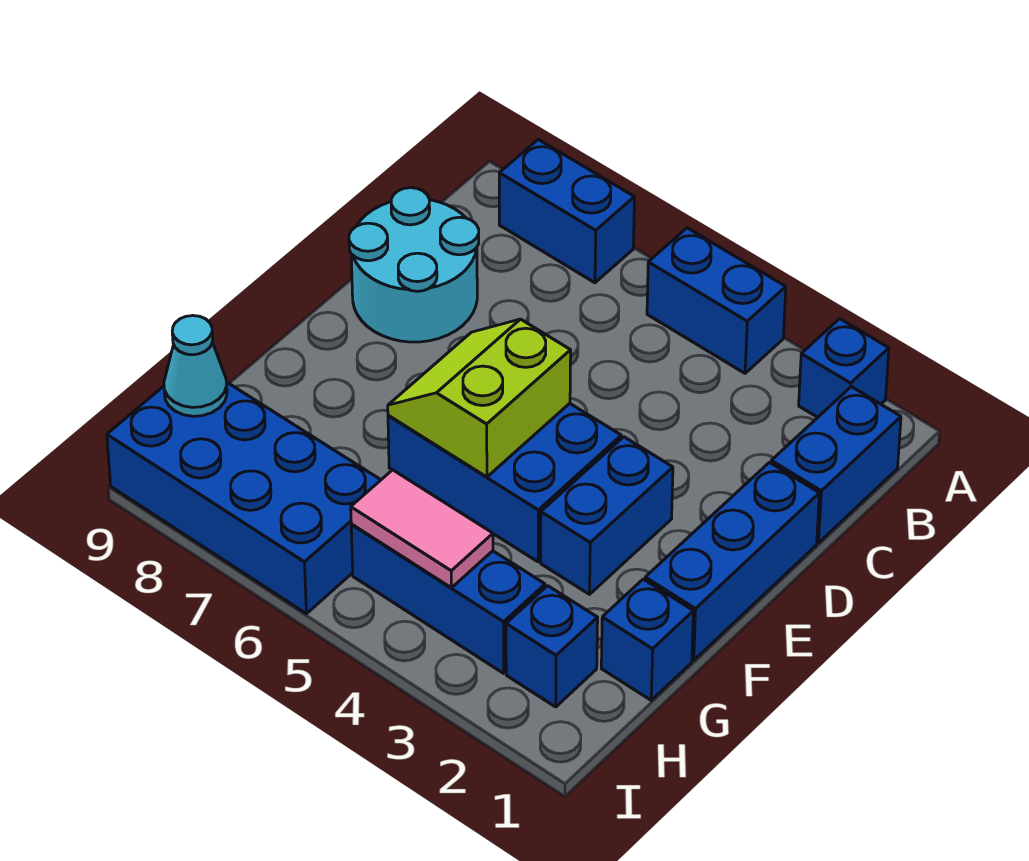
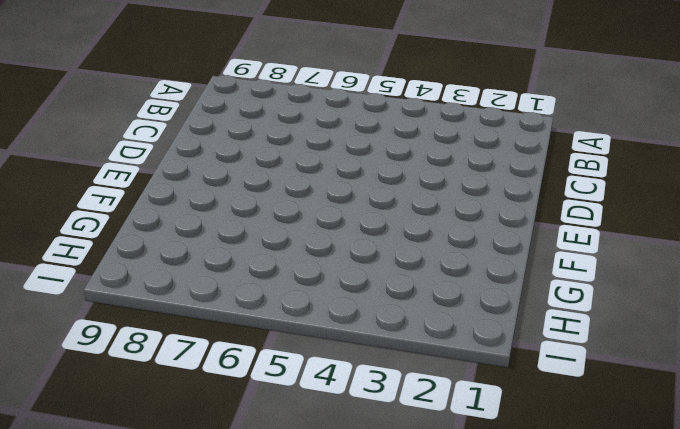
none -> blue 1x1 brick [799,319,889,417]
none -> blue 1x2 brick [647,228,786,373]
none -> blue 1x2 brick [499,139,634,283]

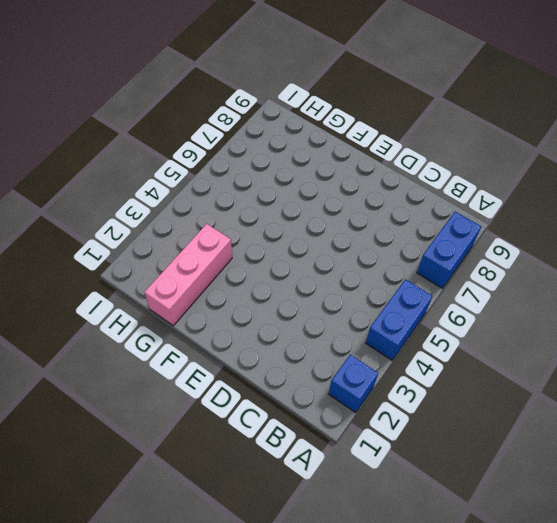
pink 1x3 brick [145,224,232,326] -> blue 1x1 brick [601,579,693,700]
none -> blue 1x2 brick [771,387,901,543]
none -> cyan 2x2 round brick [349,188,479,342]
none -> blue 1x3 brick [645,462,819,660]

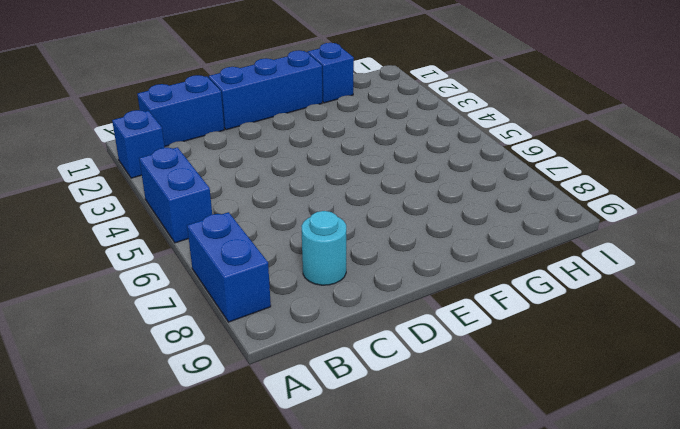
cyan 1x1 round brick [301,211,346,285] -> cyan 2x2 round brick [349,188,479,342]
none -> blue 1x2 brick [541,437,673,594]
none -> blue 2x3 brick [388,404,621,562]
none -> blue 1x1 brick [506,586,598,707]

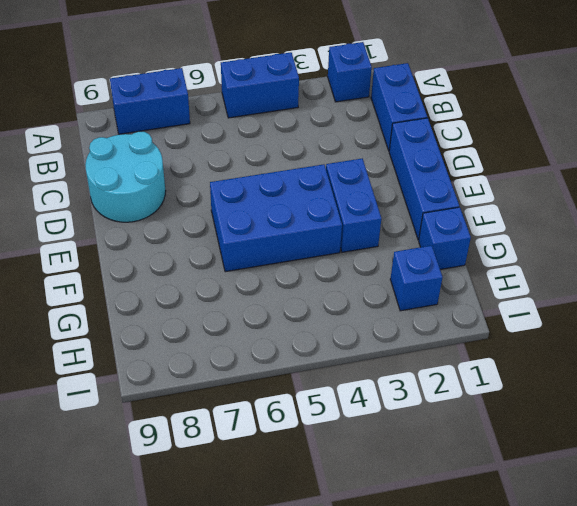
none -> blue 1x3 brick [351,525,545,673]
none -> blue 2x4 brick [107,382,380,614]
none -> lime 2x2 slope [388,319,571,477]

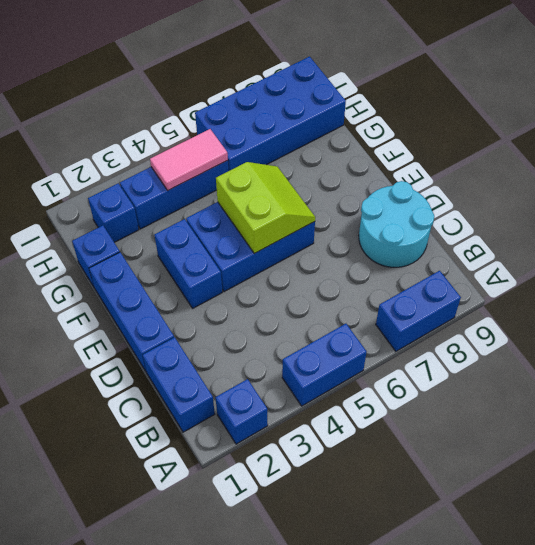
none -> cyan 1x1 cone [164,316,227,416]

